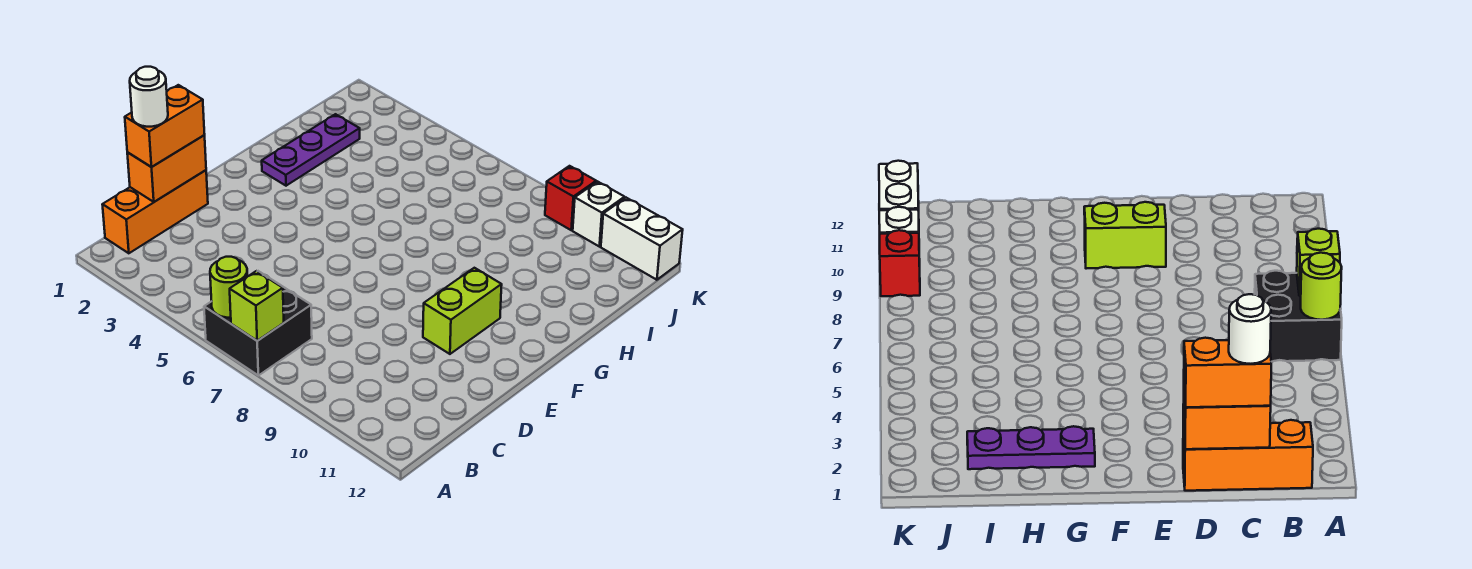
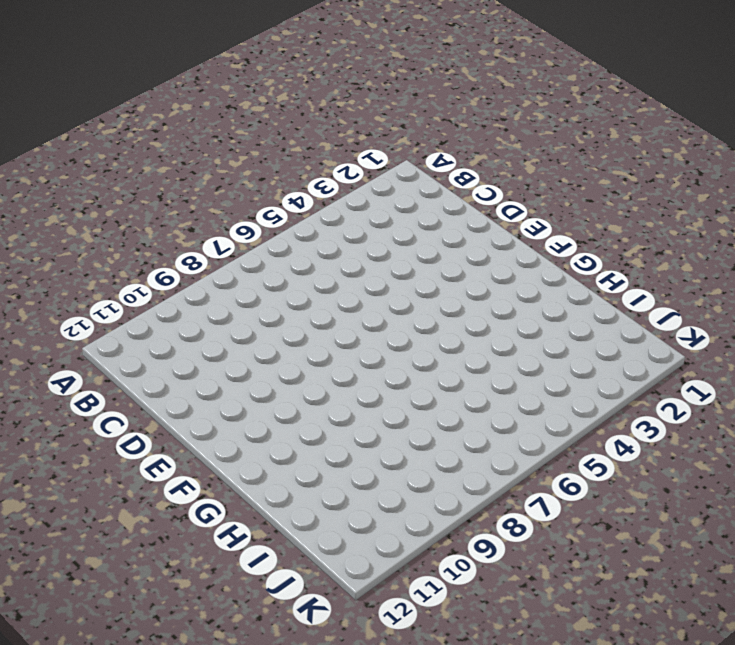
none -> black 2x2 brick [204,271,312,375]
none -> orange 1x3 brick [102,170,208,253]
none -> lime 1x2 brick [423,268,502,354]

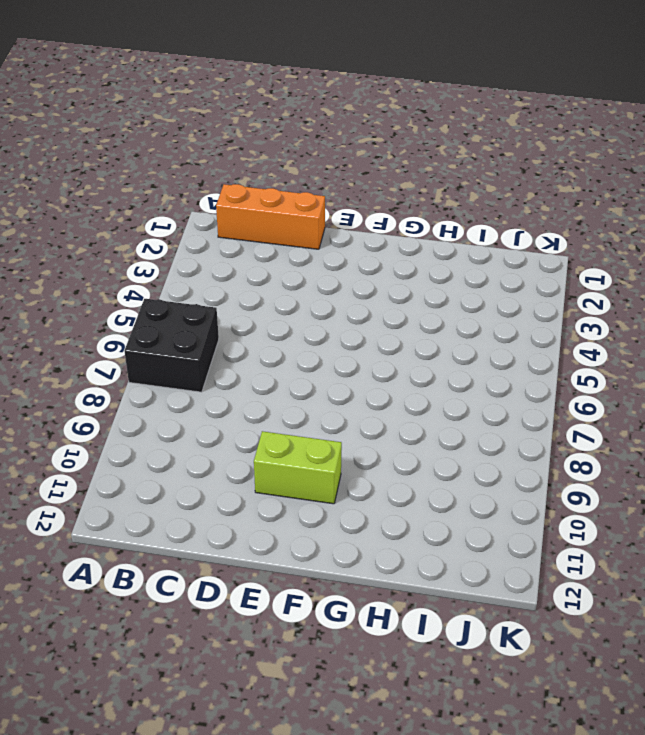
none -> purple 1x3 plate [262,114,360,186]
none -> red 1x1 brick [545,166,596,230]
none -> white 1x1 brick [573,182,625,246]

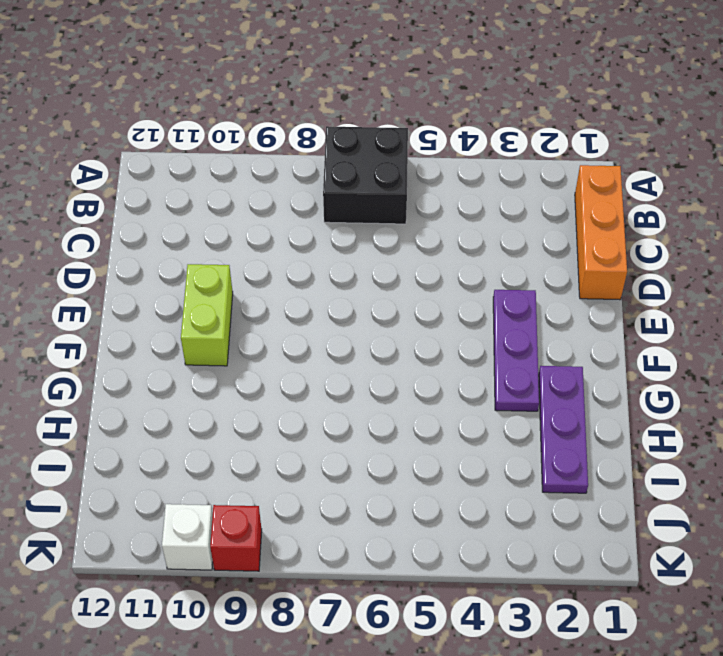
purple 1x3 plate [493,290,539,411] -> none
none -> white 1x2 brick [601,198,683,280]
none -> lime 1x1 round brick [210,257,247,318]
none -> lime 1x1 brick [230,271,284,341]

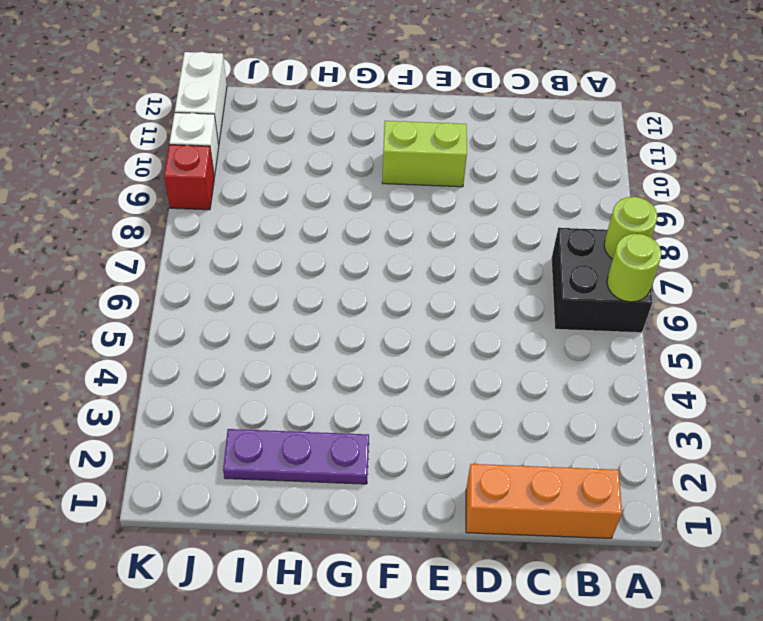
lime 1x1 round brick [604,197,657,259] -> lime 1x1 brick [230,271,284,341]
none -> orange 1x2 brick [127,135,206,202]
none -> orange 1x2 brick [125,85,205,167]
none -> white 1x1 round brick [130,67,168,127]

